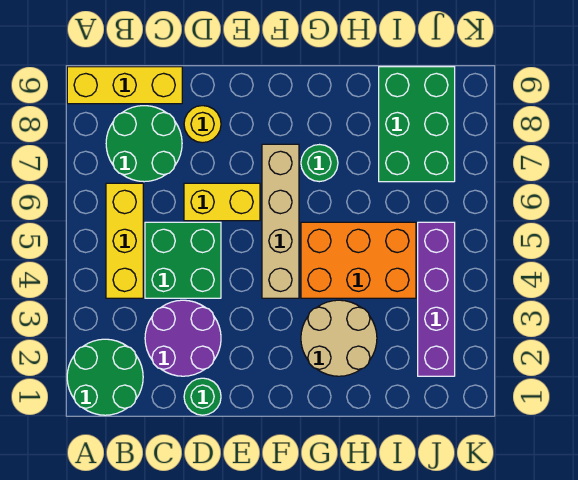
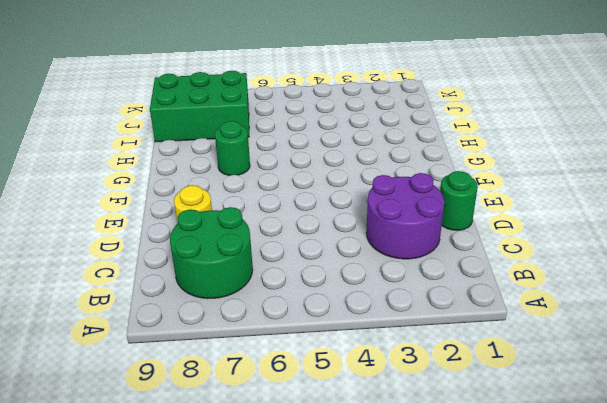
none -> green 2x2 round brick [67,339,143,415]
none -> yellow 1x3 brick [67,67,182,104]
none -> yellow 1x3 brick [106,183,143,298]

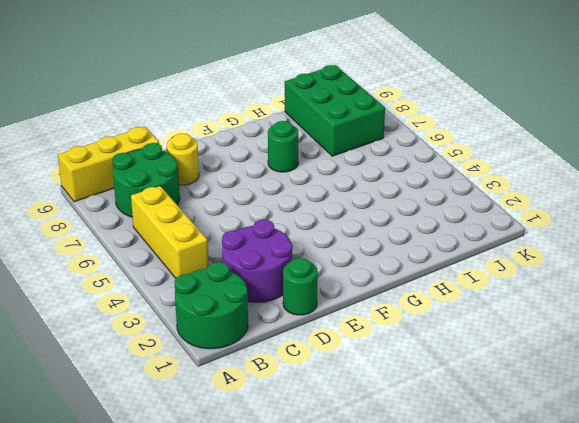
none -> green 2x2 brick [145,222,221,298]
none -> yellow 1x2 brick [184,183,260,221]
none -> tan 1x4 brick [262,144,299,298]

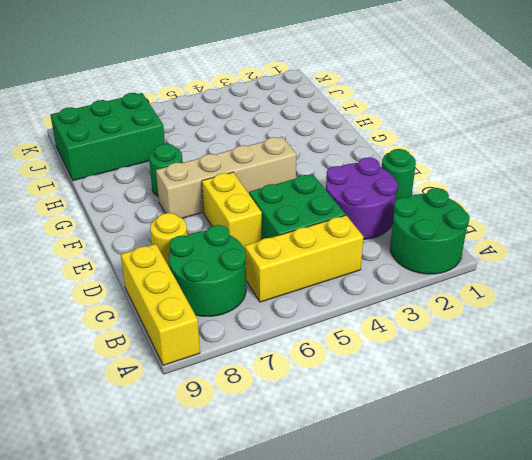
none -> tan 2x2 round brick [301,300,377,376]
none -> orange 2x3 brick [301,222,416,298]
none -> purple 1x4 brick [418,222,455,376]

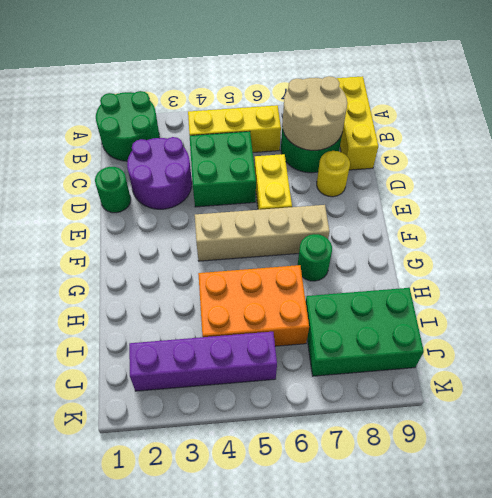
tan 2x2 round brick [282,76,347,150] -> tan 2x2 round brick moved to [301,300,377,376]
orange 2x3 brick [198,265,309,346] -> orange 2x3 brick turned to [301,222,416,298]

